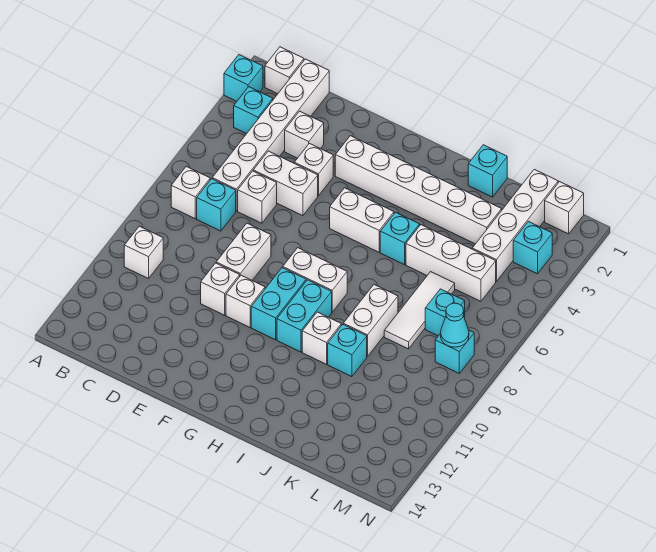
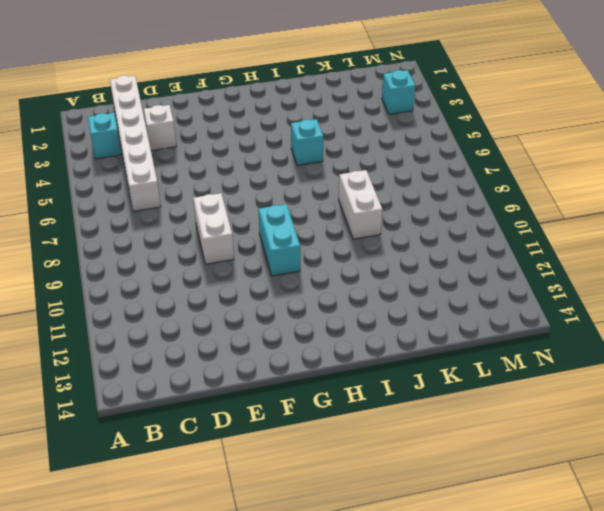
none -> cyan 1x1 brick [224,55,263,101]
none -> white 1x1 brick [265,47,304,94]
none -> white 1x1 brick [171,166,210,219]
none -> white 1x1 brick [124,226,163,279]

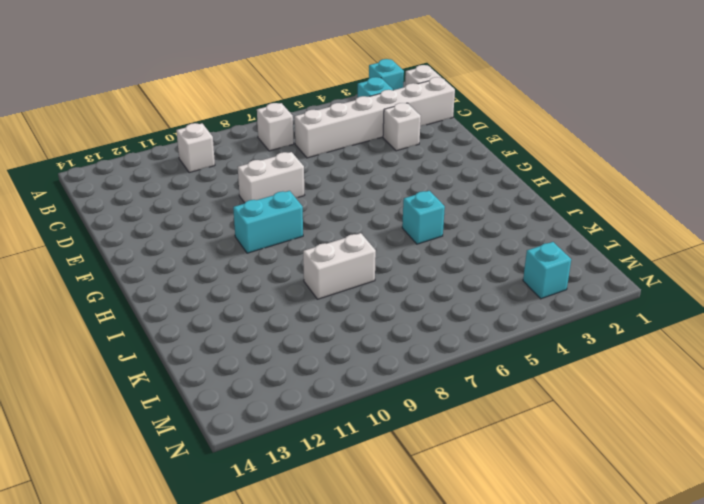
none -> cyan 1x1 brick [197,179,236,231]
none -> white 1x2 brick [253,151,318,216]
none -> white 1x1 brick [238,171,277,223]
none -> white 1x1 brick [294,143,333,196]

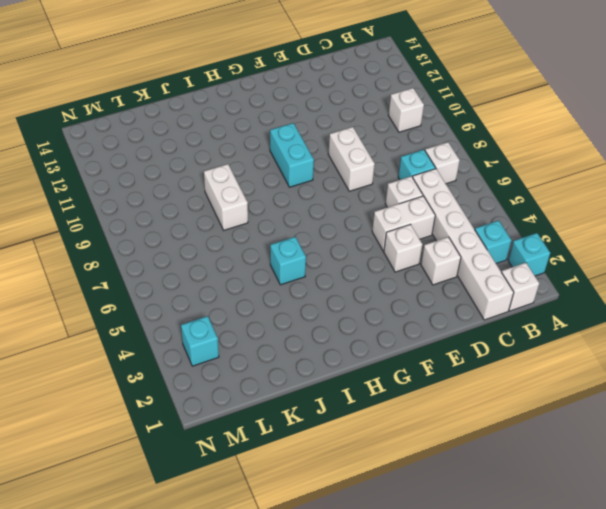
none -> white 1x1 brick [201,263,240,315]
none -> white 1x6 brick [335,136,502,244]
none -> white 1x1 brick [226,275,265,327]
none -> white 1x2 brick [330,188,394,252]

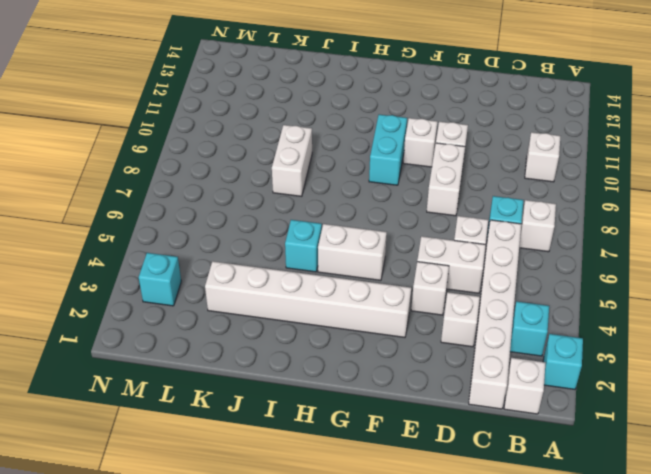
none -> white 1x2 brick [283,248,347,312]
none -> cyan 1x2 brick [277,280,332,352]
none -> white 1x1 brick [302,312,341,364]
none -> cyan 1x1 brick [468,145,507,197]

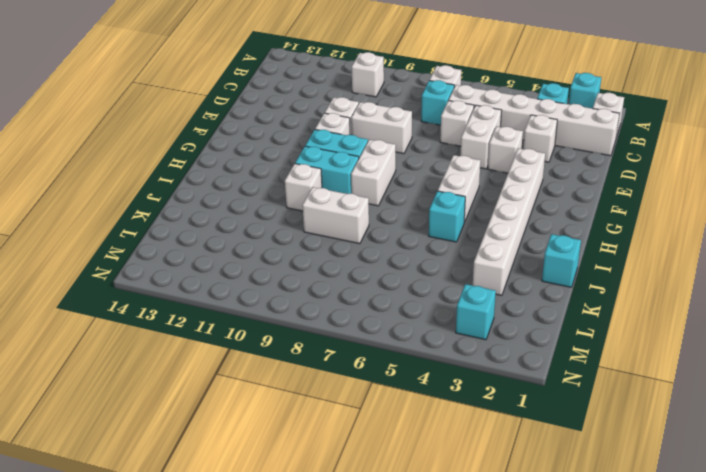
none -> white 1x3 brick [406,225,496,301]
none -> cyan 1x1 brick [328,324,367,377]
none -> white 1x3 tile [384,272,455,349]
none -> white 1x4 brick [472,169,558,281]

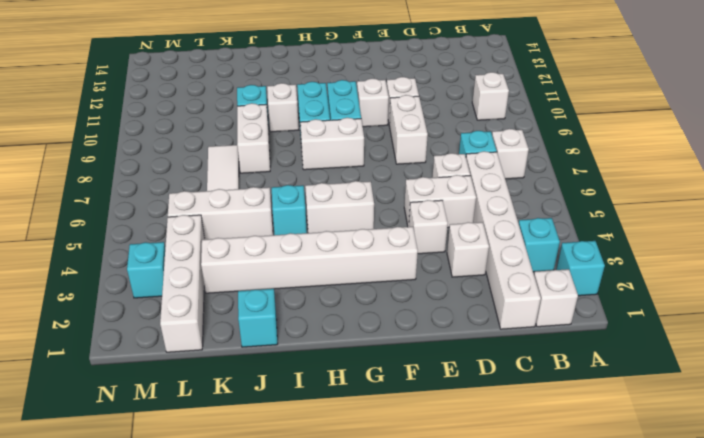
none -> cyan 1x1 brick [425,289,465,336]
none -> white 1x1 brick [545,182,584,234]
none -> cyan 1x1 brick [435,330,474,373]
none -> cyan 1x1 cone [441,303,469,347]

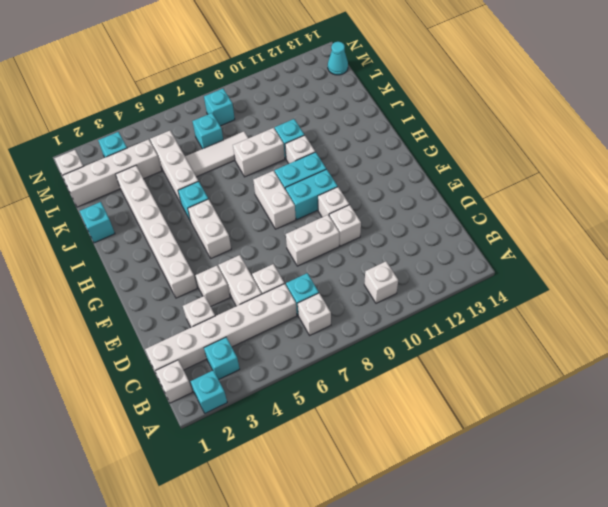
cyan 1x1 cone [328,42,348,75] -> cyan 1x1 cone moved to [441,303,469,347]

